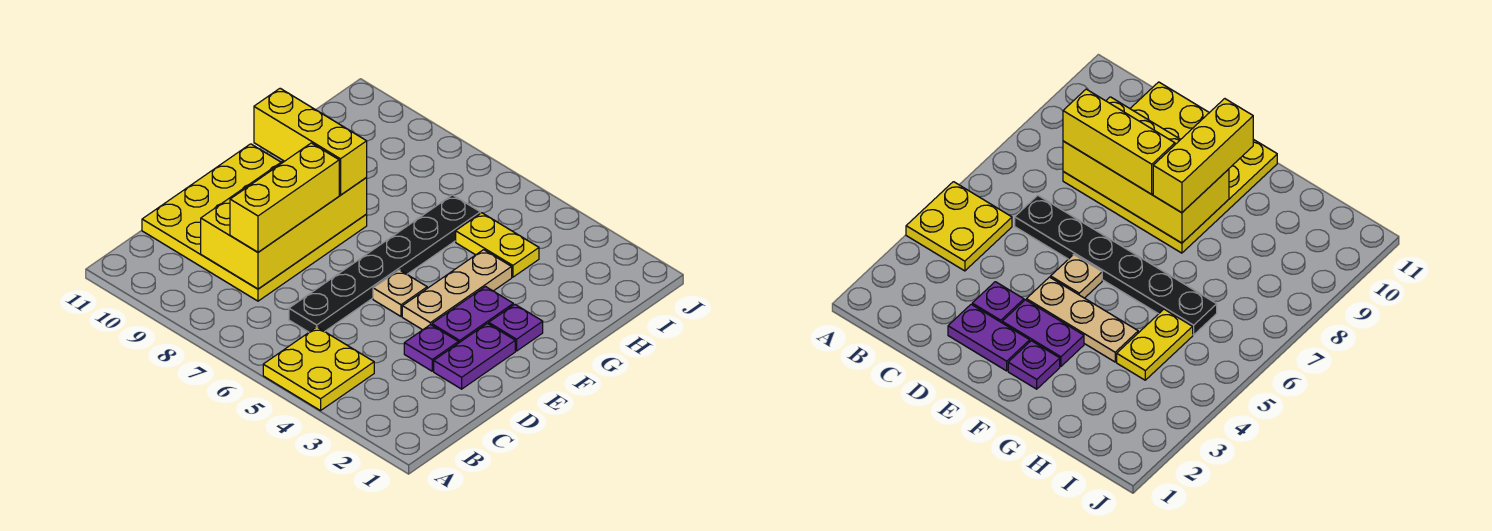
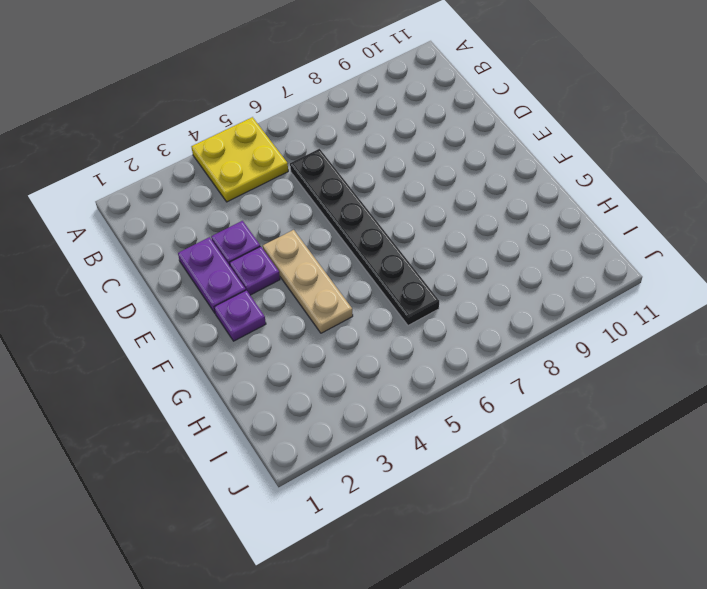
purple 1x1 plate [230,246,280,295] -> purple 1x2 plate [432,287,513,343]
none -> yellow 4x4 plate [142,144,367,301]
none -> tan 1x1 plate [373,270,427,316]
none -> yellow 1x2 plate [456,213,539,277]

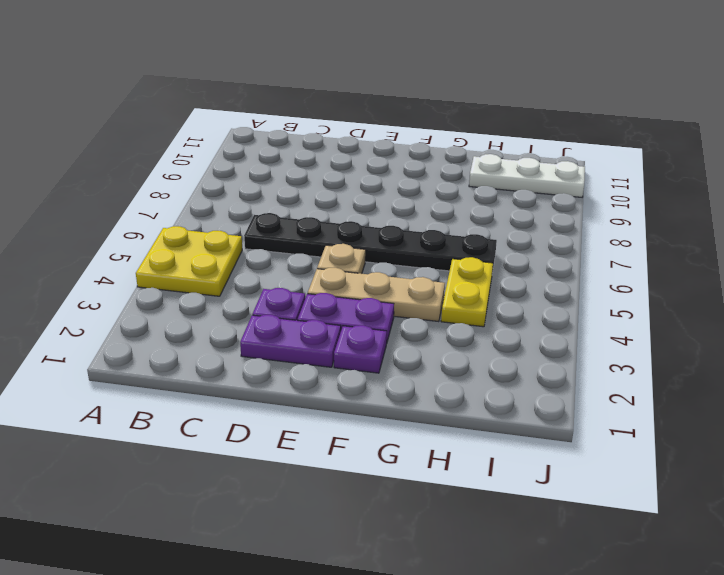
white 1x3 plate [469,154,585,197] -> none
none -> yellow 4x4 plate [142,144,367,301]
none -> yellow 2x4 brick [201,161,367,289]
none -> yellow 1x3 brick [230,143,339,252]

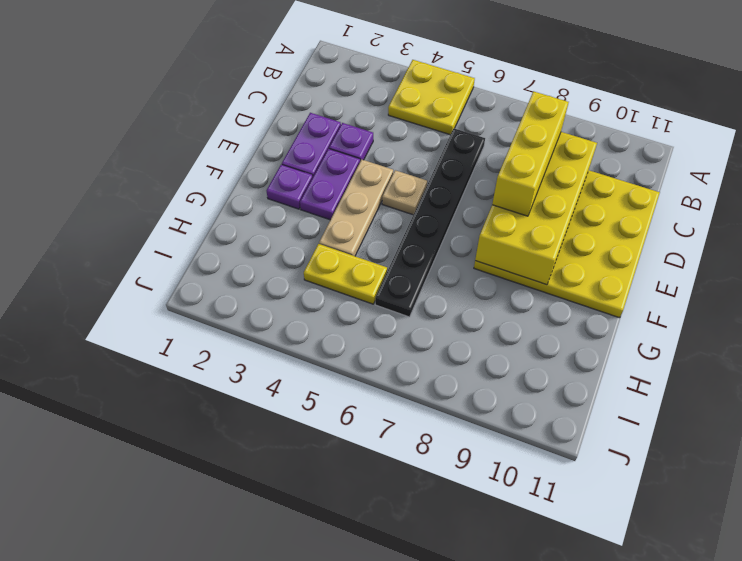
none -> yellow 1x3 brick [254,88,367,195]

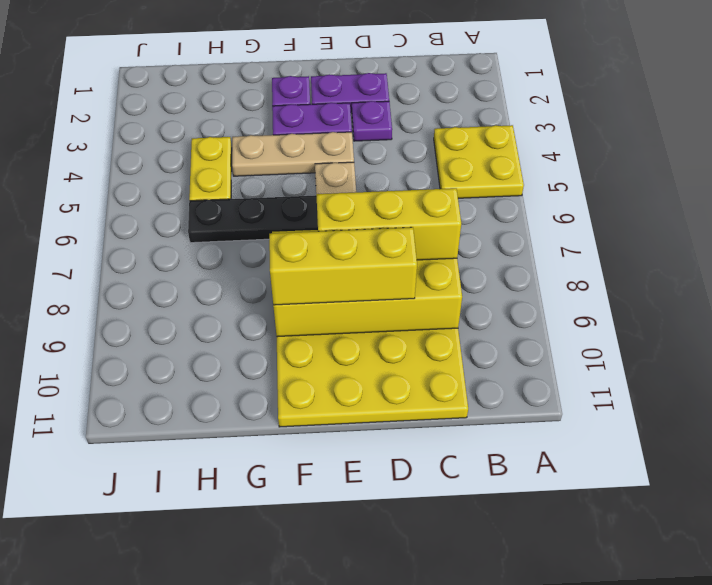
yellow 1x3 brick [269,227,417,305] -> yellow 1x3 brick turned to [254,88,367,195]

